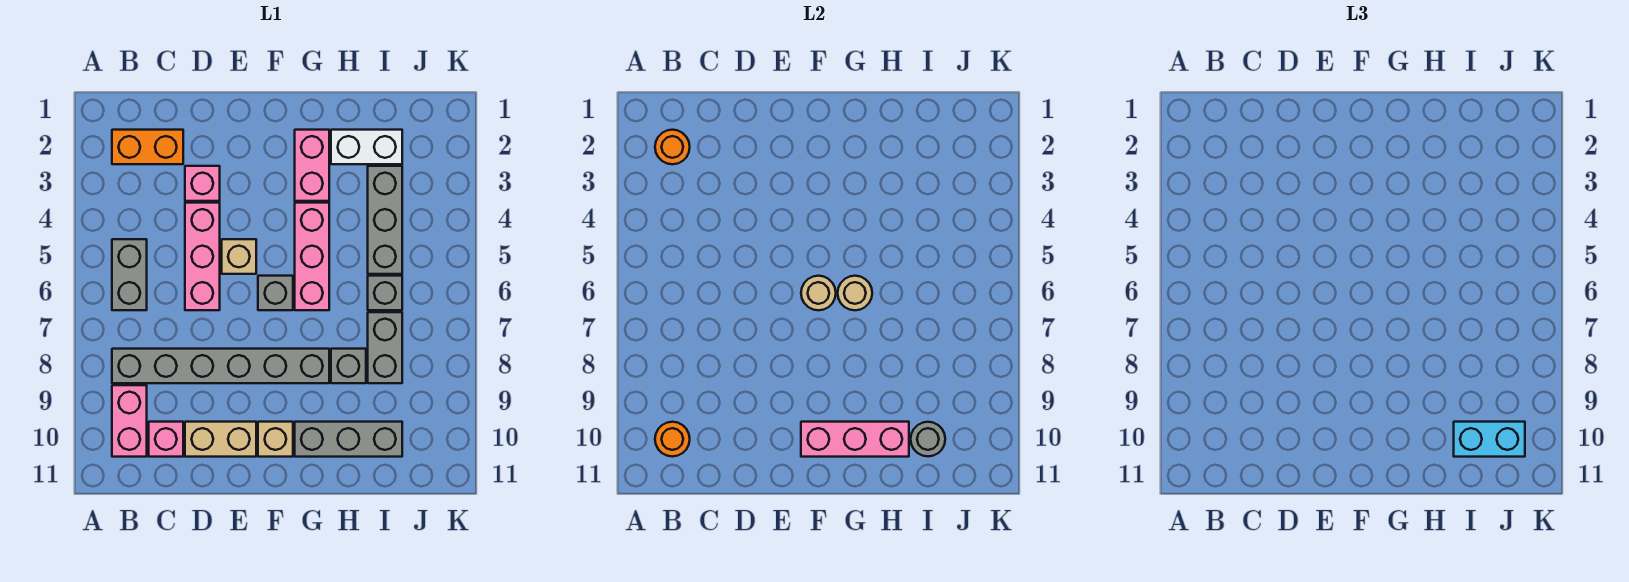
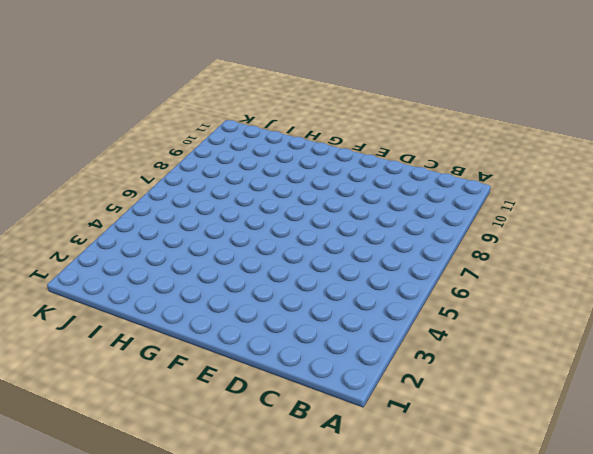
none -> orange 1x2 brick [112,130,183,164]
none -> grey 1x2 brick [112,239,147,310]
none -> grey 1x6 brick [112,349,329,383]

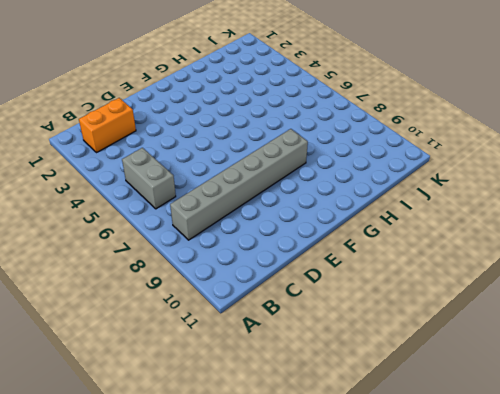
none -> pink 1x2 brick [112,385,147,457]
none -> pink 1x1 brick [149,422,183,457]
none -> pink 1x1 brick [185,166,220,201]

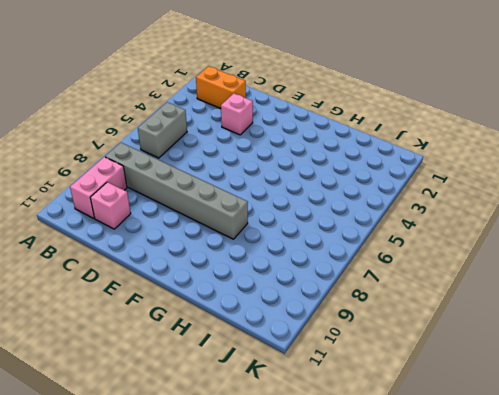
none -> pink 1x3 brick [185,203,220,310]
none -> tan 1x2 brick [185,422,256,457]
none -> tan 1x1 brick [222,239,256,274]

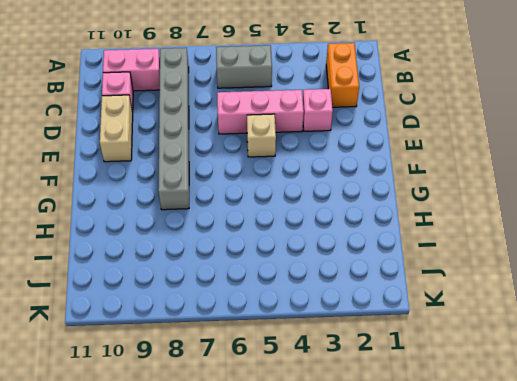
none -> grey 1x1 brick [258,276,293,310]
none -> tan 1x1 brick [258,422,293,457]
none -> pink 1x2 brick [295,130,329,201]

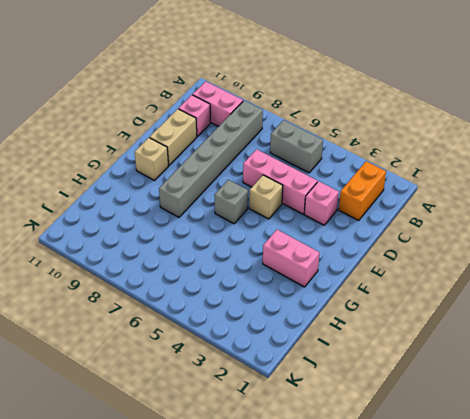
none -> pink 1x3 brick [295,203,329,310]
none -> grey 1x3 brick [295,422,402,457]
none -> white 1x2 brick [331,130,402,164]

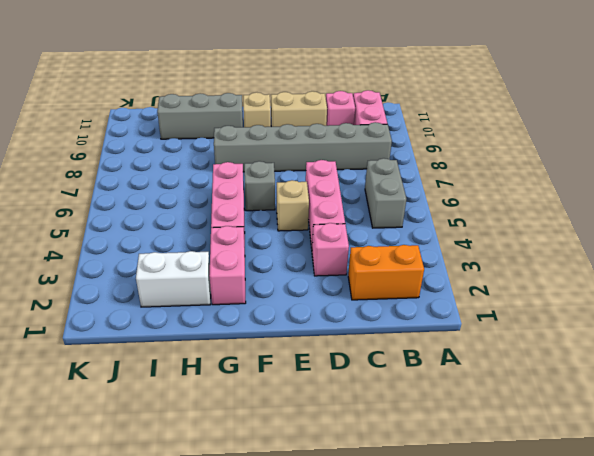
none -> grey 1x1 brick [331,349,366,383]
none -> grey 1x3 brick [368,166,402,274]
none -> grey 1x1 brick [368,276,402,310]

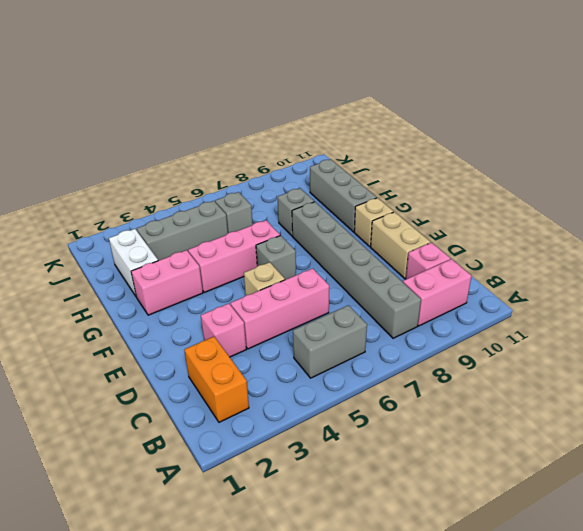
none -> grey 1x2 brick [368,312,402,383]
none -> orange 1x1 round brick [655,130,690,164]
none -> orange 1x1 round brick [655,422,690,456]

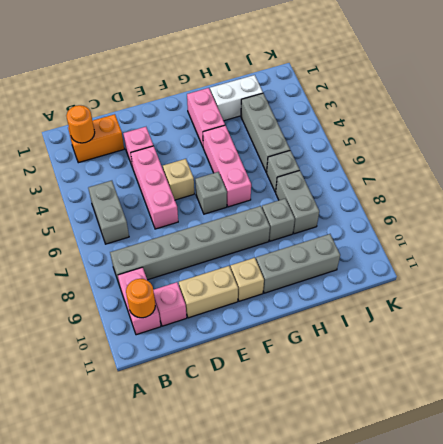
none -> tan 1x1 round brick [801,276,836,310]
none -> pink 1x3 brick [801,422,909,457]
none -> tan 1x1 round brick [838,276,872,310]

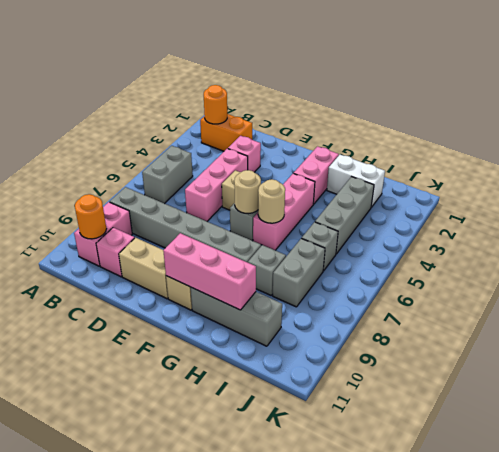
none -> grey 1x1 round brick [911,422,945,456]
none -> cyan 1x2 brick [1454,422,1525,457]

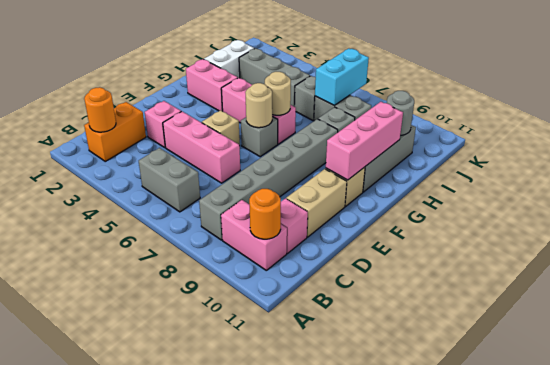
cyan 1x2 brick [315,48,369,105] -> cyan 1x2 brick moved to [1454,422,1525,457]

